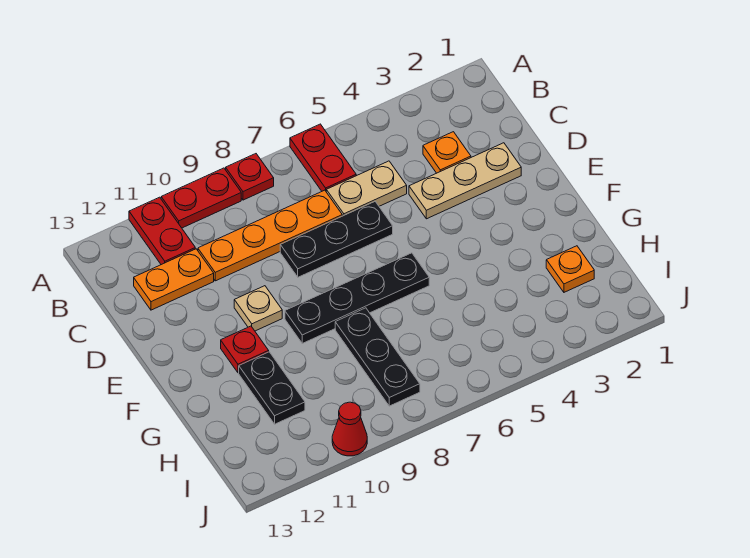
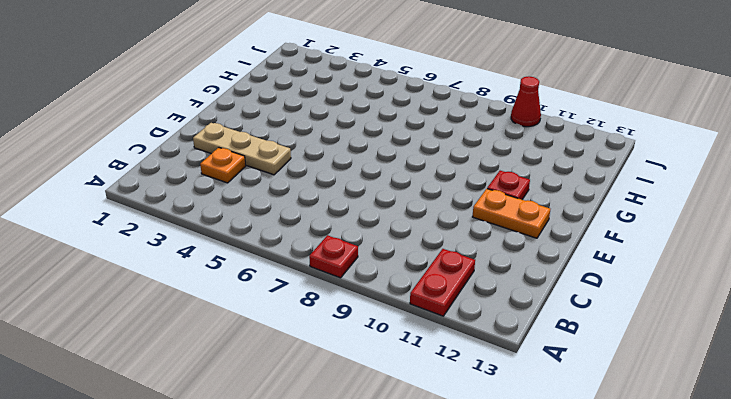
orange 1x2 plate [473,189,550,238] -> orange 1x2 plate moved to [134,249,214,310]
none -> red 1x2 plate [290,124,356,191]
none -> red 1x2 plate [161,168,241,228]
none -> tan 1x2 plate [326,161,407,216]

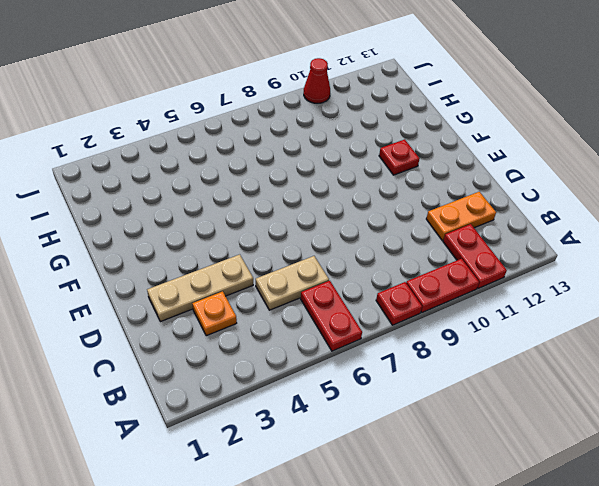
none -> orange 1x4 plate [198,190,342,281]
none -> black 1x3 plate [280,202,393,277]
none -> tan 1x1 plate [234,286,282,331]

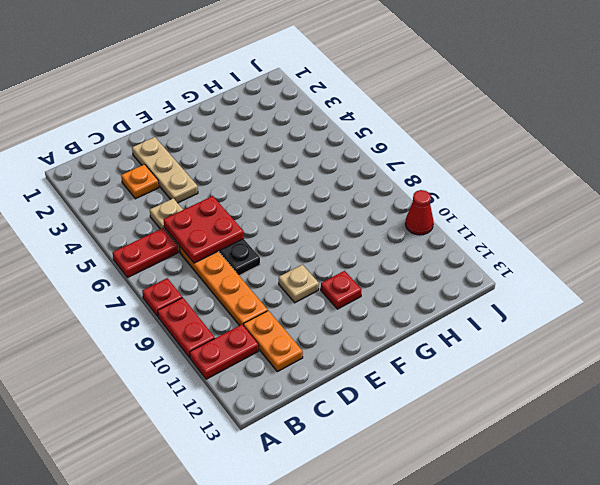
red 2x2 plate [163,196,244,263] -> none
none -> black 1x4 plate [285,253,429,343]
none -> black 1x3 plate [335,308,420,406]
none -> black 1x2 plate [239,352,305,424]

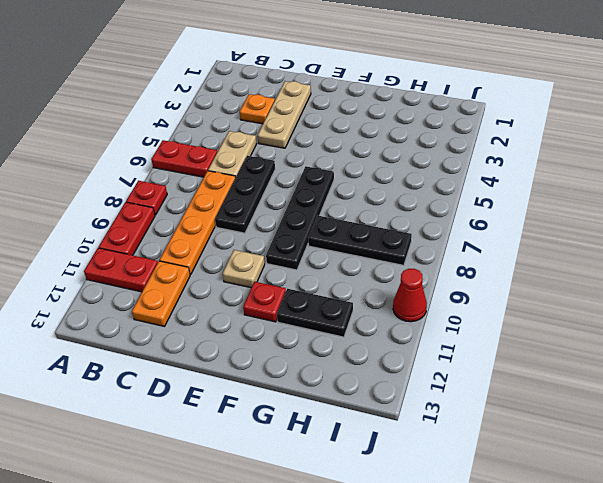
none -> orange 1x1 plate [546,246,594,292]

